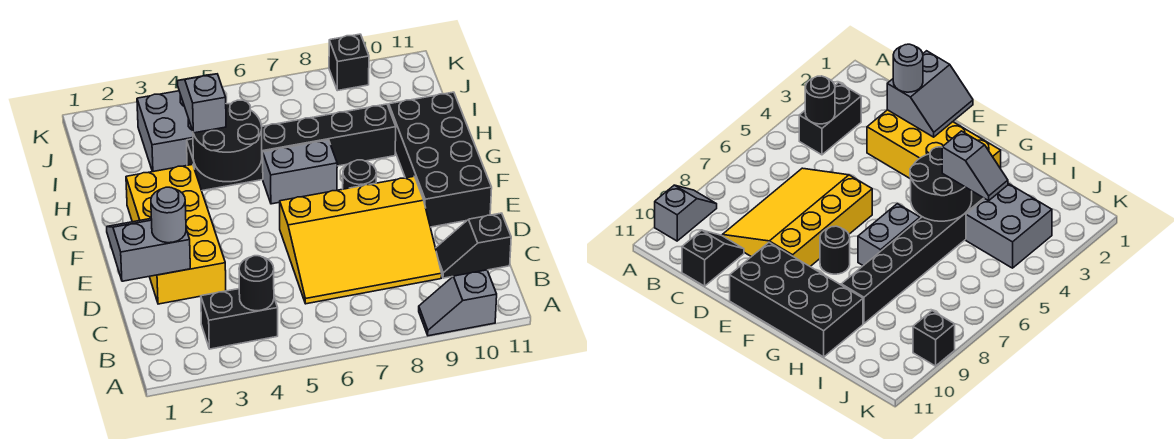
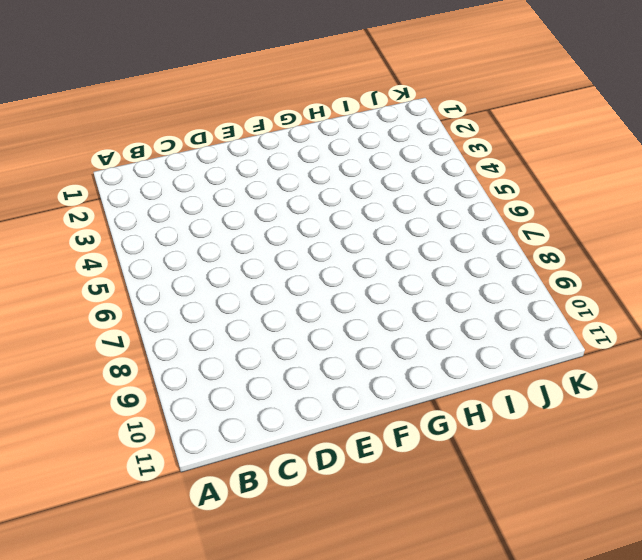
none -> grey 1x2 slope [419,270,497,336]
none -> black 1x2 brick [201,289,278,349]
none -> yellow 3x4 slope [280,176,442,304]

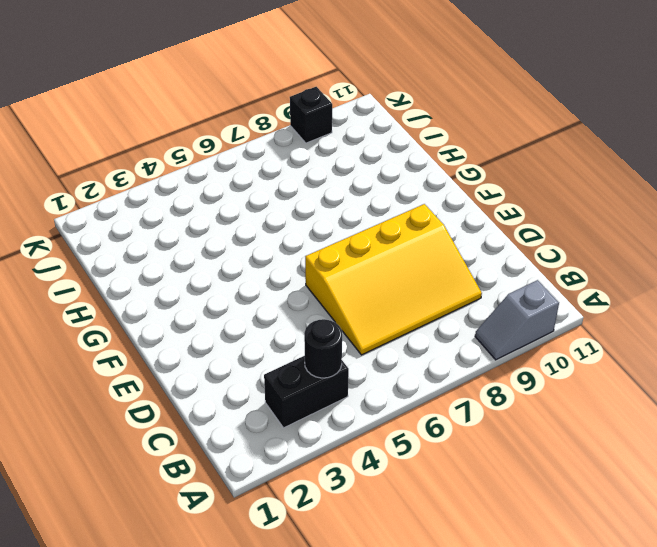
none -> black 1x2 slope [436,213,511,278]
none -> yellow 2x4 brick [126,164,226,304]
none -> black 2x4 brick [389,92,492,227]

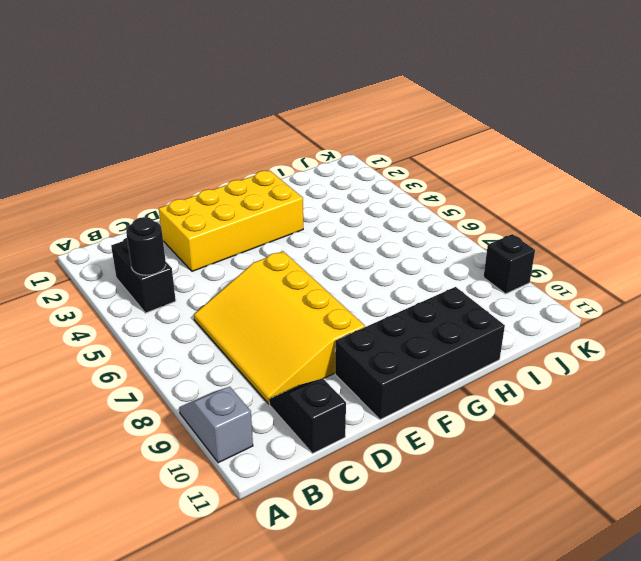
none -> black 1x1 round brick [343,160,376,189]
none -> grey 1x2 brick [263,140,337,204]
none -> black 1x6 brick [187,104,396,191]

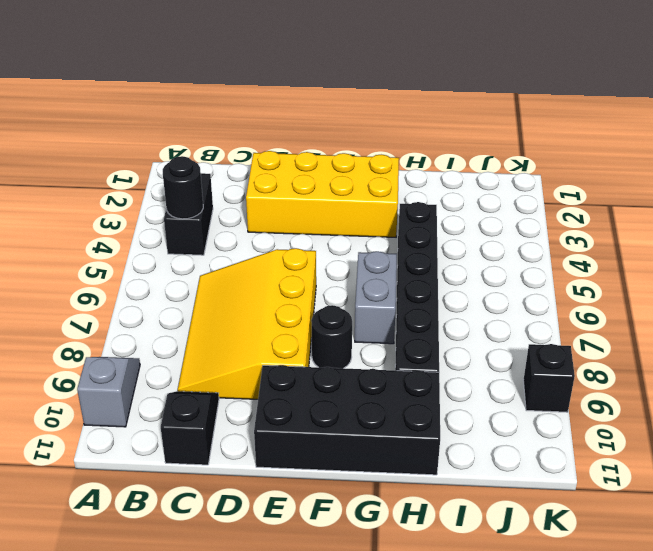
none -> grey 2x2 brick [137,91,193,172]
none -> grey 2x2 slope [107,219,190,281]
none -> black 2x2 round brick [193,100,262,182]

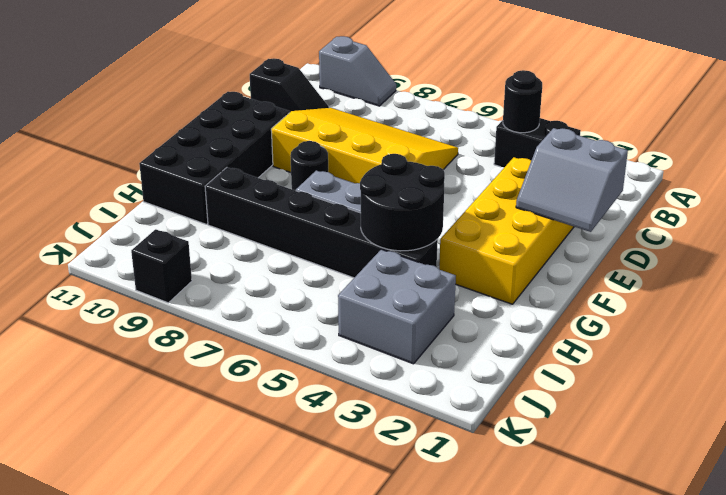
none -> grey 1x1 round brick [151,187,186,243]
none -> grey 1x2 slope [178,74,226,133]

